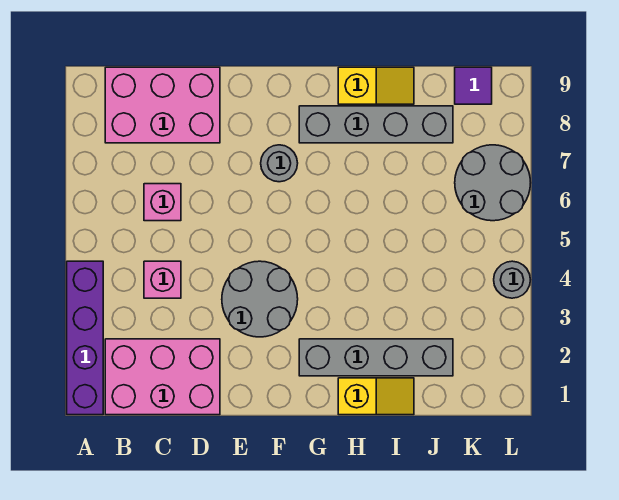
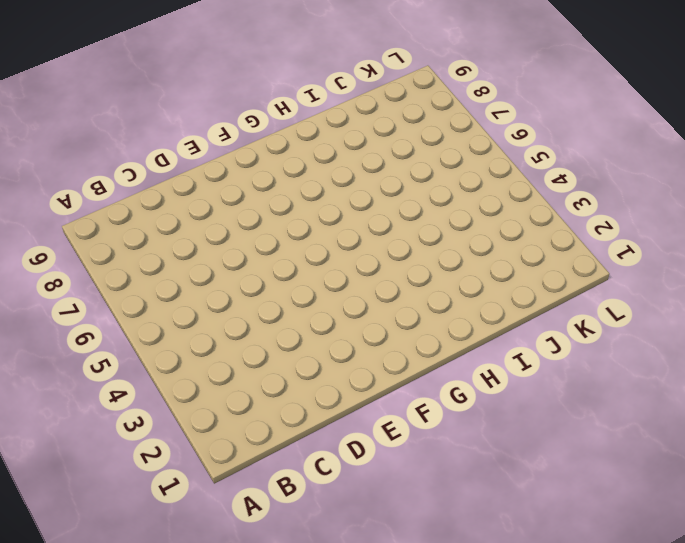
none -> purple 1x4 brick [67,261,103,415]
none -> pink 2x3 brick [105,339,220,415]
none -> pink 2x3 brick [105,67,220,143]

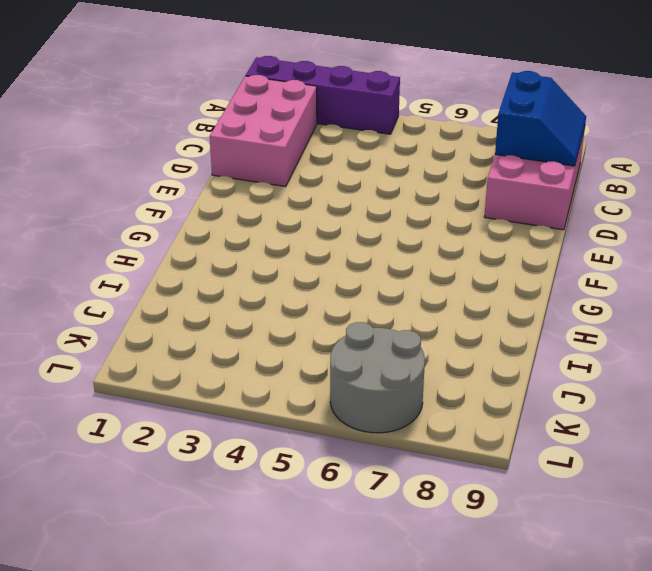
blue 2x2 slope [495,71,586,166] -> none
none -> pink 1x1 brick [144,261,181,298]
none -> pink 1x1 brick [144,184,181,221]
none -> grey 2x2 round brick [222,261,298,337]

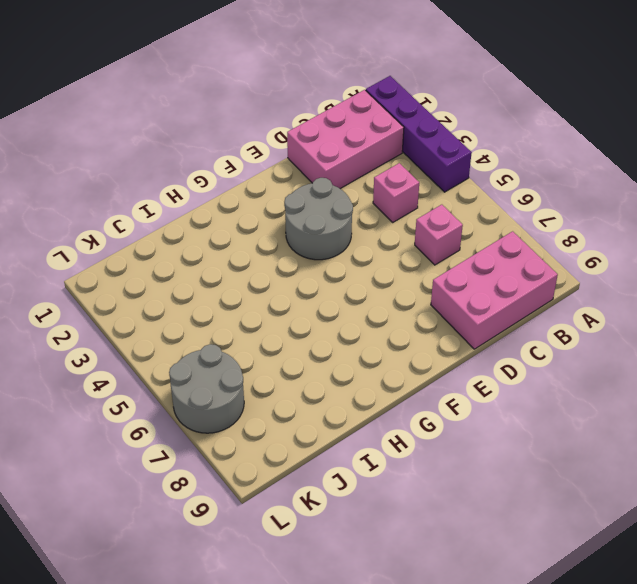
none -> grey 1x1 round brick [261,145,298,182]
none -> grey 1x4 brick [299,339,453,376]
none -> grey 1x4 brick [299,106,453,143]

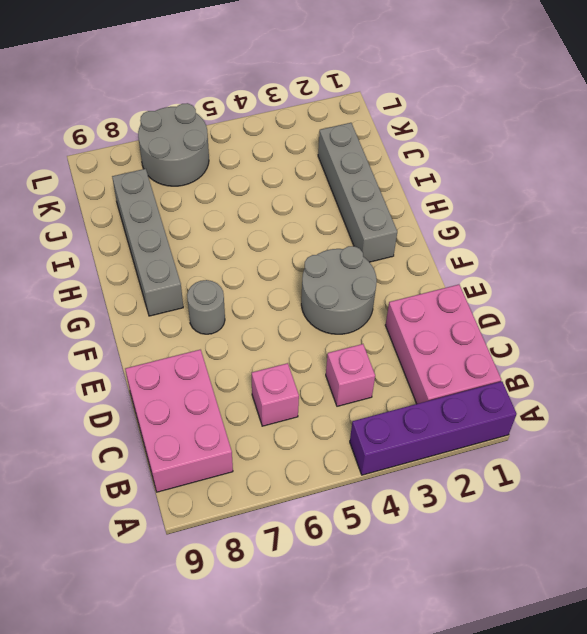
none -> yellow 1x2 slope [338,378,414,415]
none -> yellow 1x2 slope [338,67,414,104]
none -> purple 1x1 tile [455,67,492,104]

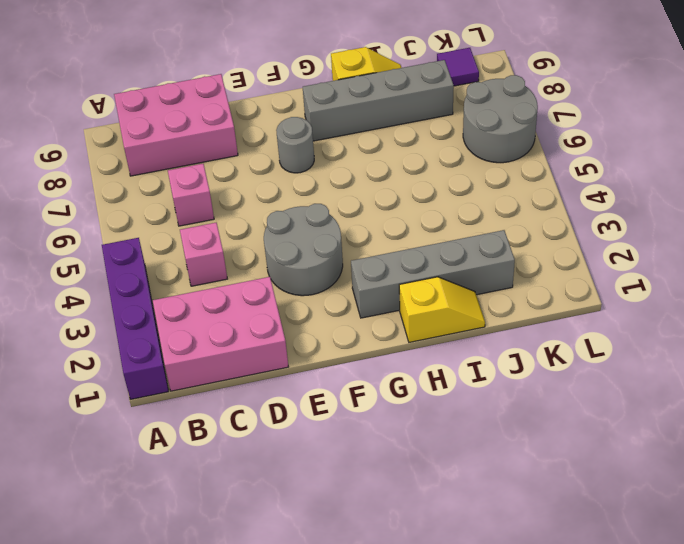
none -> grey 1x1 round brick [494,261,530,298]

